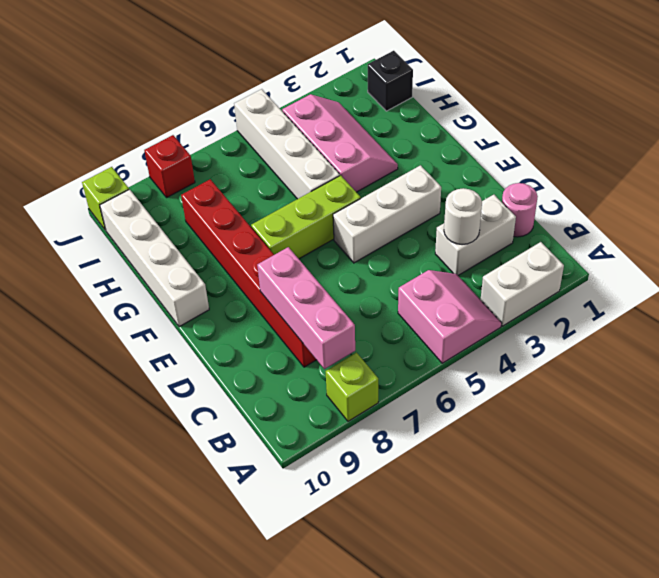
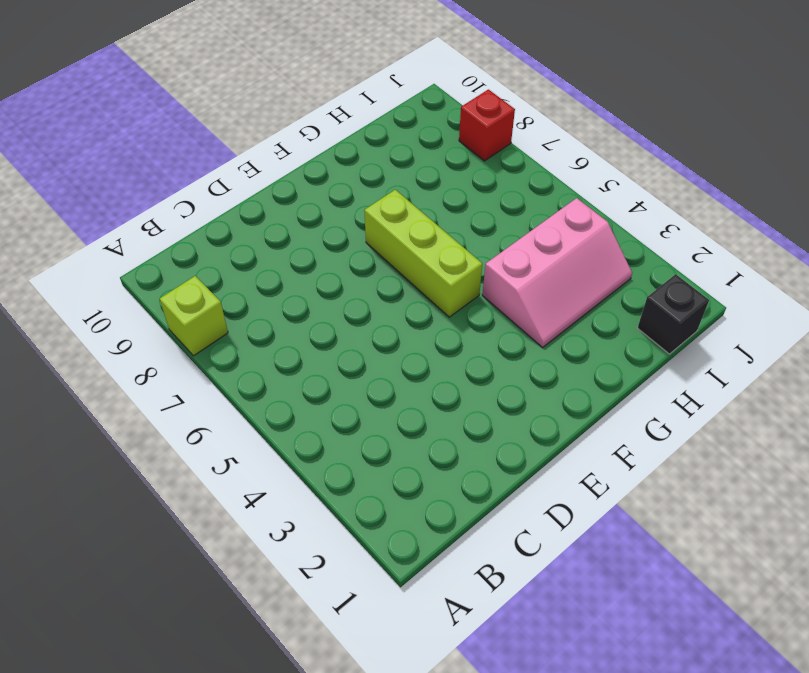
none -> white 1x2 brick [481,242,564,326]
none -> pink 2x2 slope [398,270,502,363]
none -> pink 1x1 round brick [502,183,538,237]

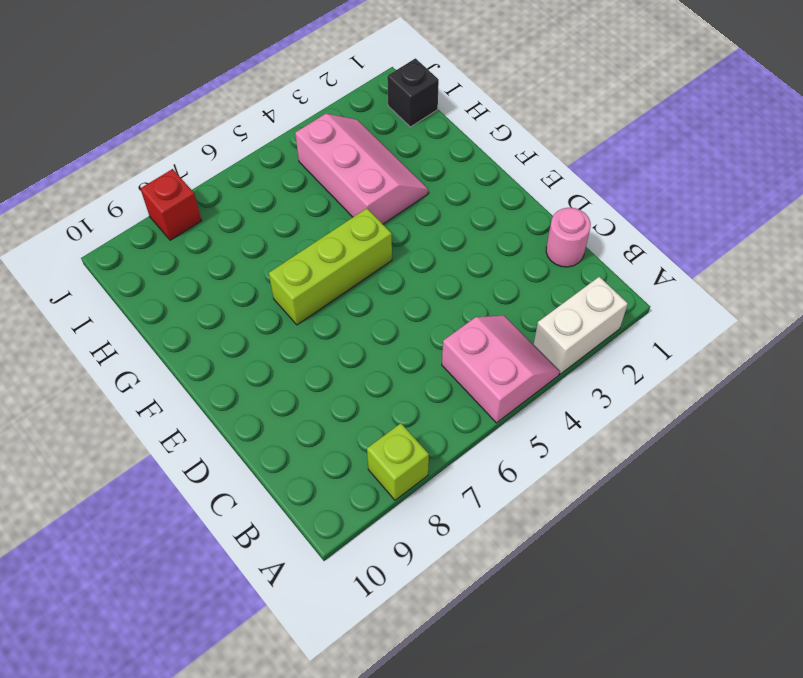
none -> white 1x2 brick [435,195,516,275]
none -> red 1x6 brick [181,179,316,367]
none -> white 1x3 brick [333,165,441,263]

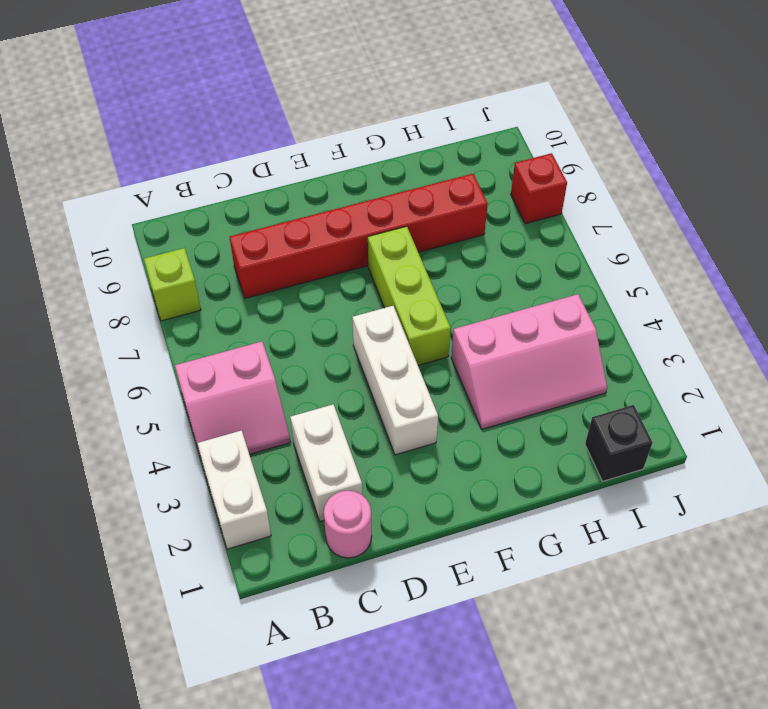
none -> white 1x4 brick [100,189,209,327]
none -> white 1x4 brick [234,89,340,199]
none -> lime 1x1 brick [82,167,129,230]

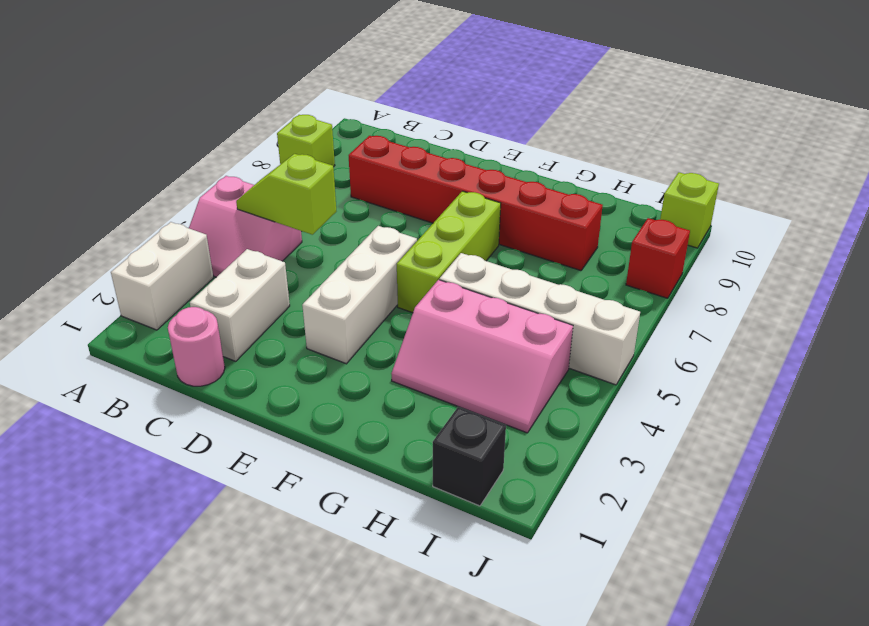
lime 1x2 slope [236,154,336,235] -> none
none -> white 1x4 brick [100,189,209,327]
none -> pink 1x3 brick [257,247,355,369]
none -> white 1x1 round brick [444,188,482,245]

